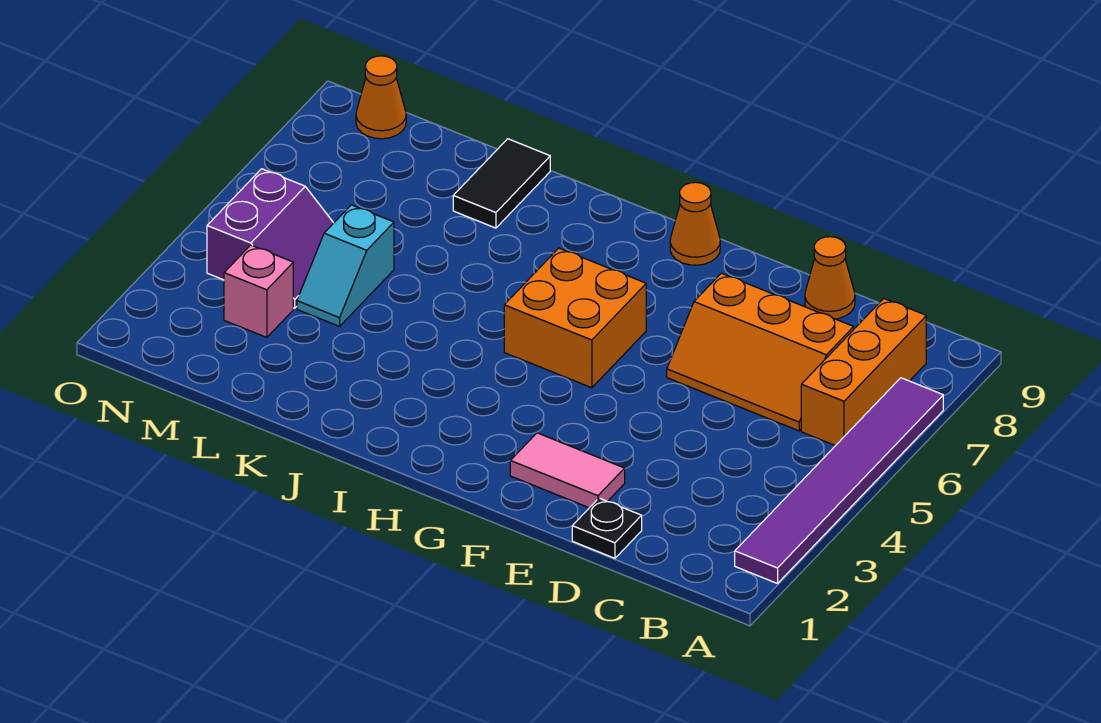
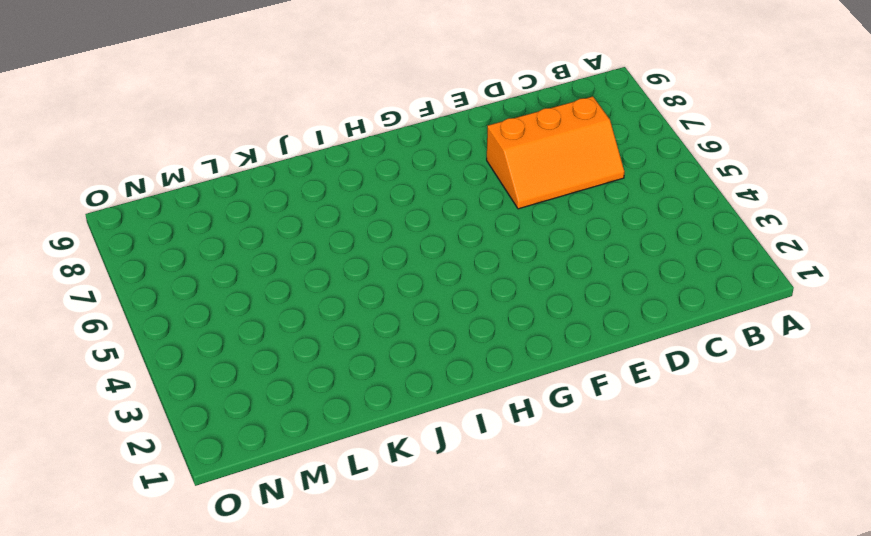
none -> purple 1x6 tile [735,378,943,584]
none -> orange 1x3 brick [801,298,926,446]
none -> black 1x1 plate [572,498,642,558]

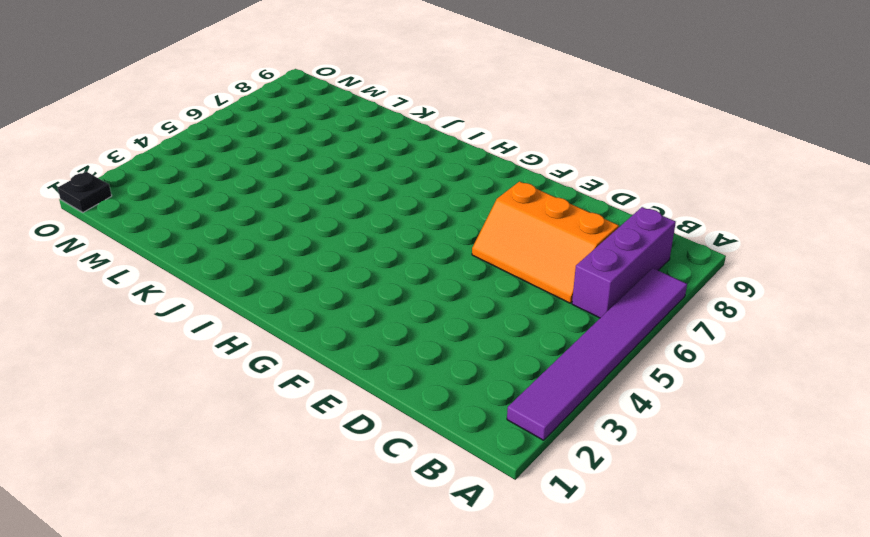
purple 1x3 brick [572,207,676,318] -> orange 1x3 brick [801,298,926,446]
black 1x1 plate [58,172,112,212] -> black 1x1 plate moved to [572,498,642,558]
none -> orange 1x1 cone [805,237,855,319]
none -> pink 1x2 tile [510,433,625,508]
none -> orange 2x2 brick [504,248,646,388]

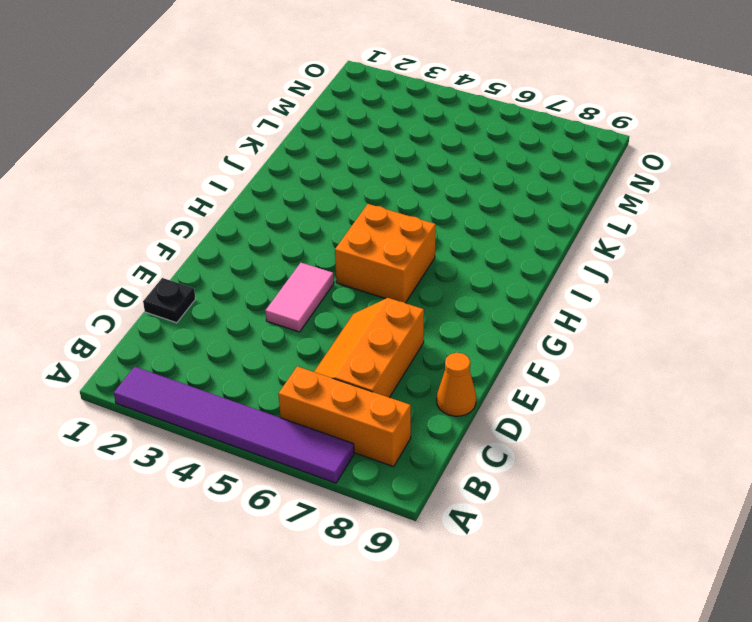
pink 1x2 tile [266,263,334,332] -> pink 1x2 tile moved to [510,433,625,508]
none -> orange 1x1 cone [670,182,720,265]
none -> black 1x2 tile [453,139,550,228]
none -> cyan 1x2 slope [297,205,394,326]

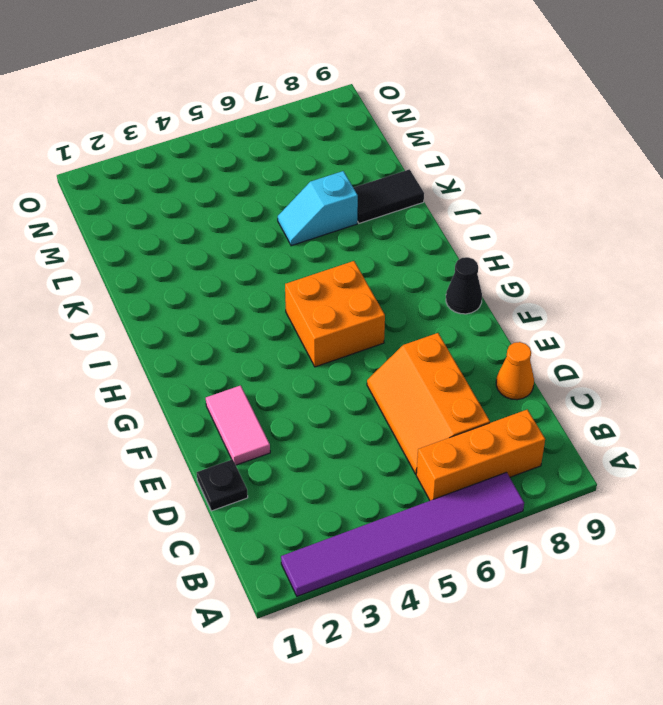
black 1x1 cone [446,257,482,314] -> orange 1x1 cone [670,182,720,265]
cyan 1x2 slope [278,171,358,246] -> cyan 1x2 slope moved to [297,205,394,326]
none -> pink 1x1 brick [224,245,293,338]
none -> purple 2x2 slope [207,169,333,308]
none -> orange 1x1 cone [356,56,406,139]

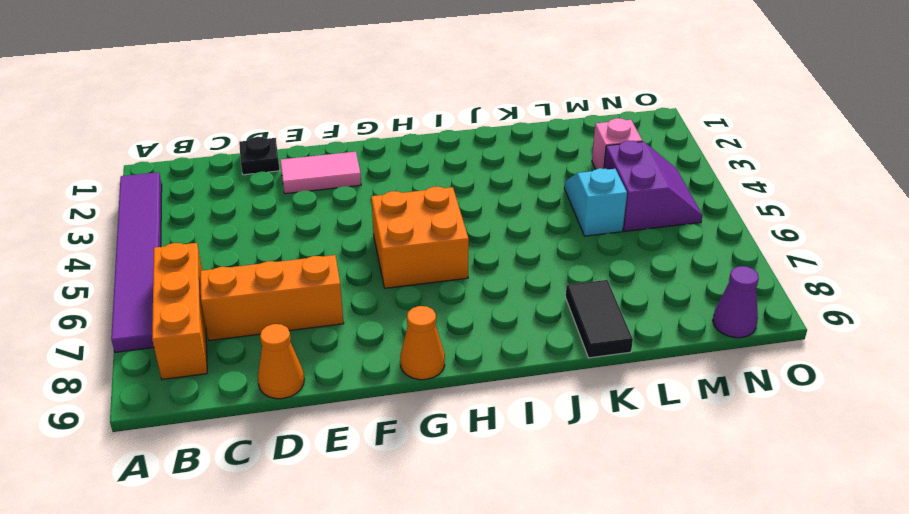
purple 2x2 slope [604,141,702,231] -> purple 2x2 slope turned to [207,169,333,308]
purple 1x1 cone [713,266,759,338] -> orange 1x1 cone [356,56,406,139]

